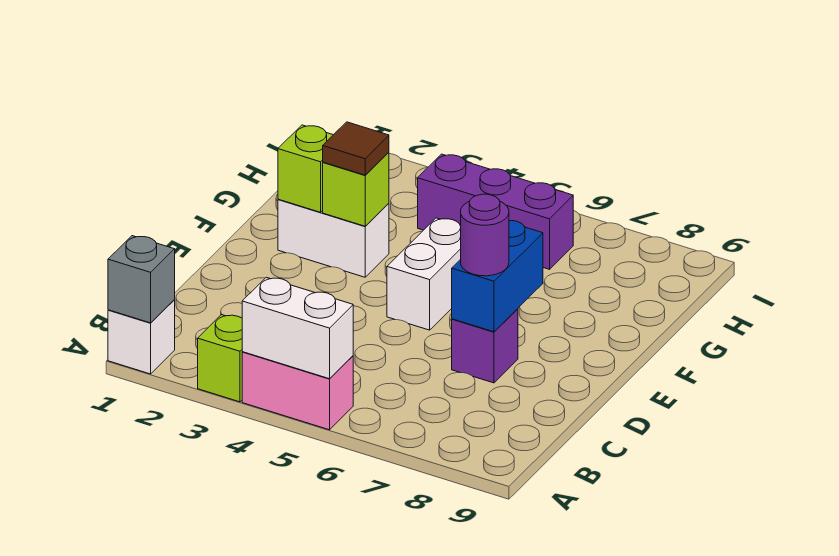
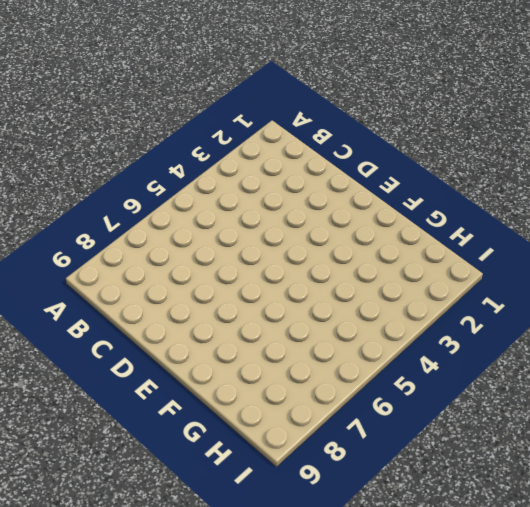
none -> white 1x1 brick [108,300,175,374]
none -> lime 1x1 brick [198,315,242,402]
none -> pink 1x2 brick [242,352,353,430]

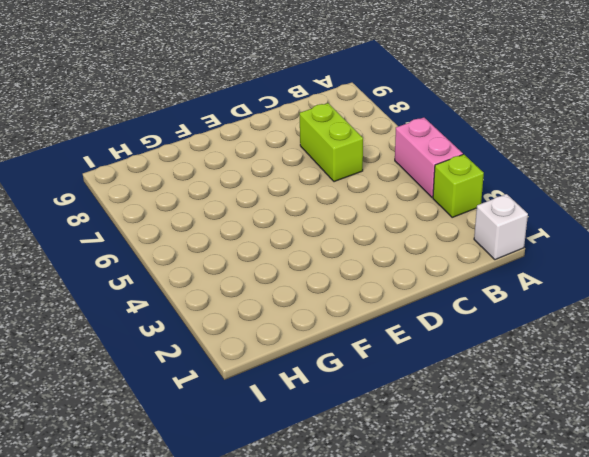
lime 1x2 brick [300,103,363,182] -> none
none -> purple 1x1 brick [452,309,518,383]
none -> white 1x2 brick [387,218,461,330]
none -> white 1x2 brick [278,199,389,277]

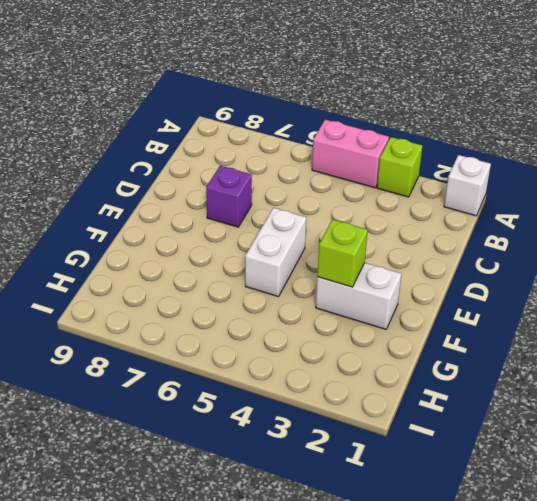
none -> purple 1x3 brick [418,154,573,269]
none -> grey 1x1 brick [108,236,175,323]
none -> white 1x2 brick [242,277,353,379]

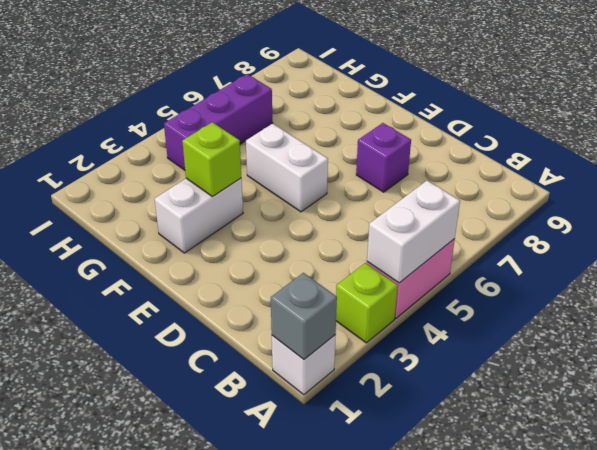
none -> blue 1x2 brick [452,221,543,332]
none -> lime 1x1 brick [278,125,333,212]
none -> purple 1x1 round brick [460,194,509,276]

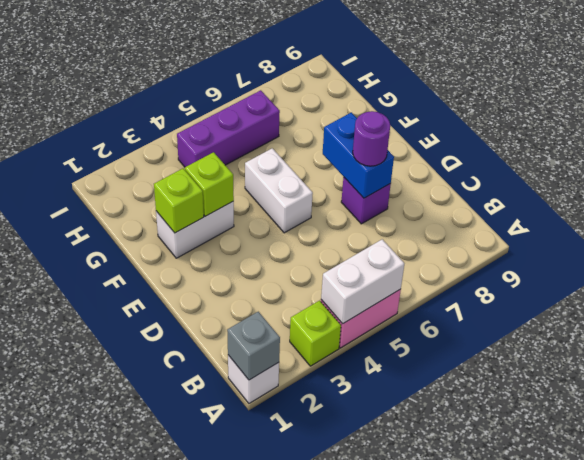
none -> brown 1x1 tile [323,122,389,175]

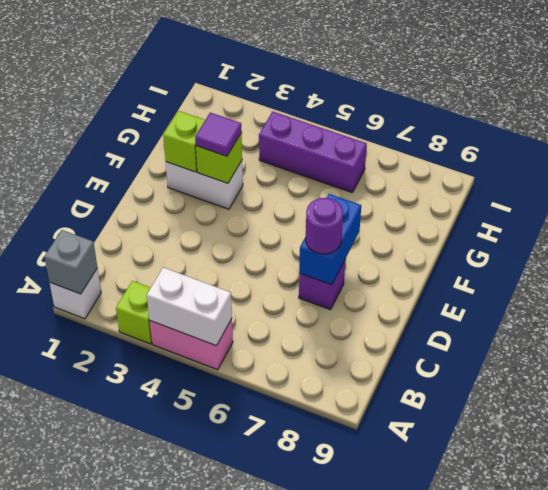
purple 1x1 tile [195,113,242,156] -> brown 1x1 tile [323,122,389,175]
none -> white 1x2 brick [387,218,461,330]

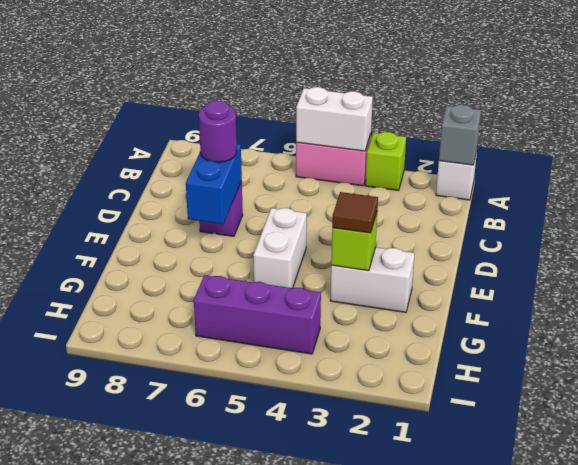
none -> lime 1x1 brick [278,125,333,212]

